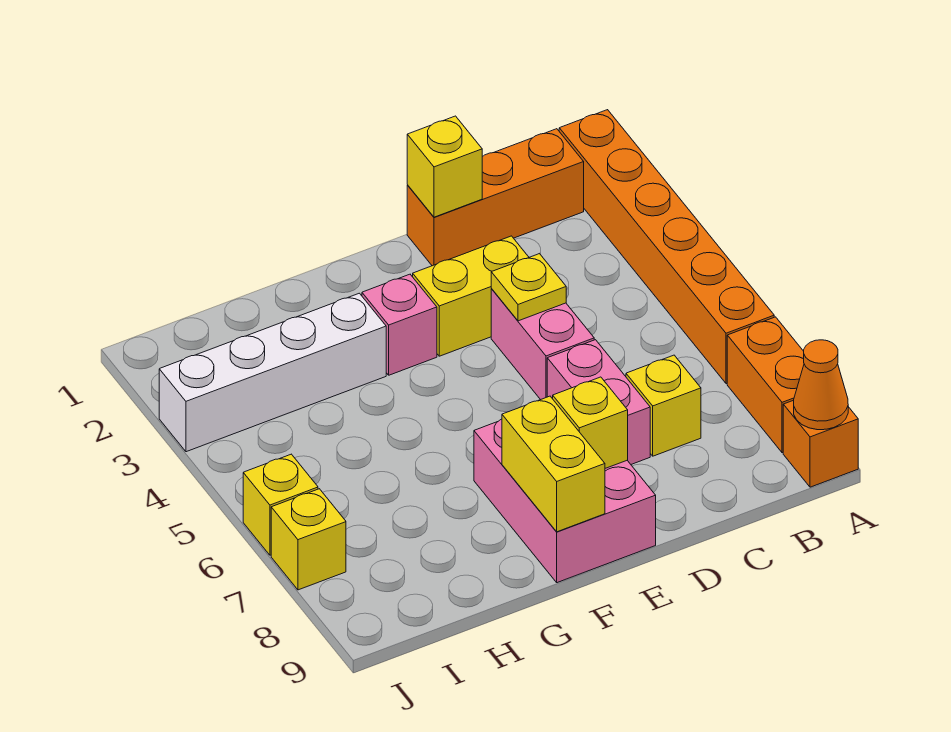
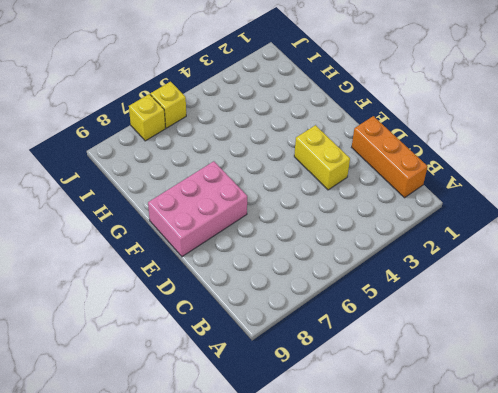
none -> orange 1x6 brick [559,110,774,384]
none -> orange 1x2 brick [727,317,804,453]
none -> orange 1x1 brick [783,400,858,487]

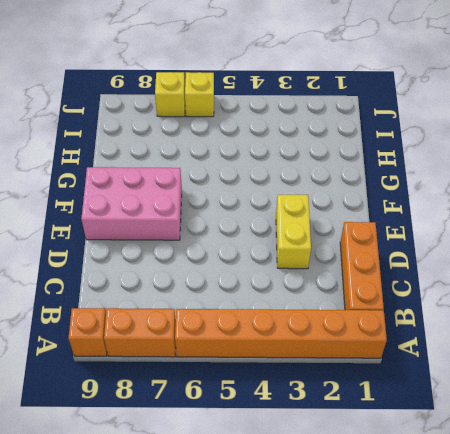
none -> yellow 1x1 brick [626,355,701,456]
none -> pink 1x2 brick [491,289,594,400]
none -> pink 1x2 brick [547,340,650,464]

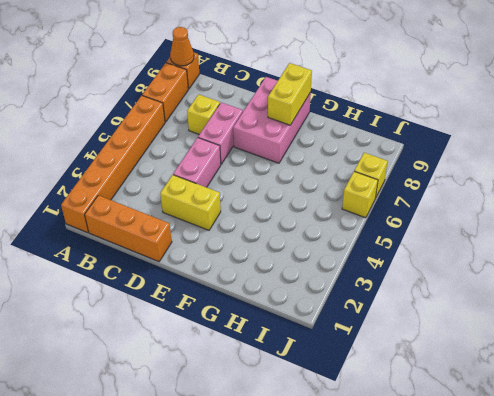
none -> pink 1x1 brick [362,274,437,375]
none -> white 1x4 brick [159,293,386,452]
none -> yellow 1x1 brick [407,116,482,217]

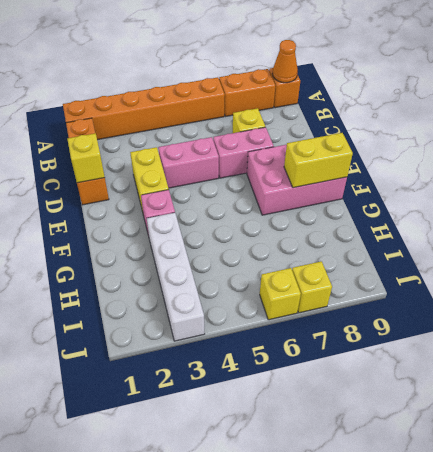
none -> yellow 1x1 plate [491,254,566,321]
none -> yellow 1x1 brick [553,377,628,468]

